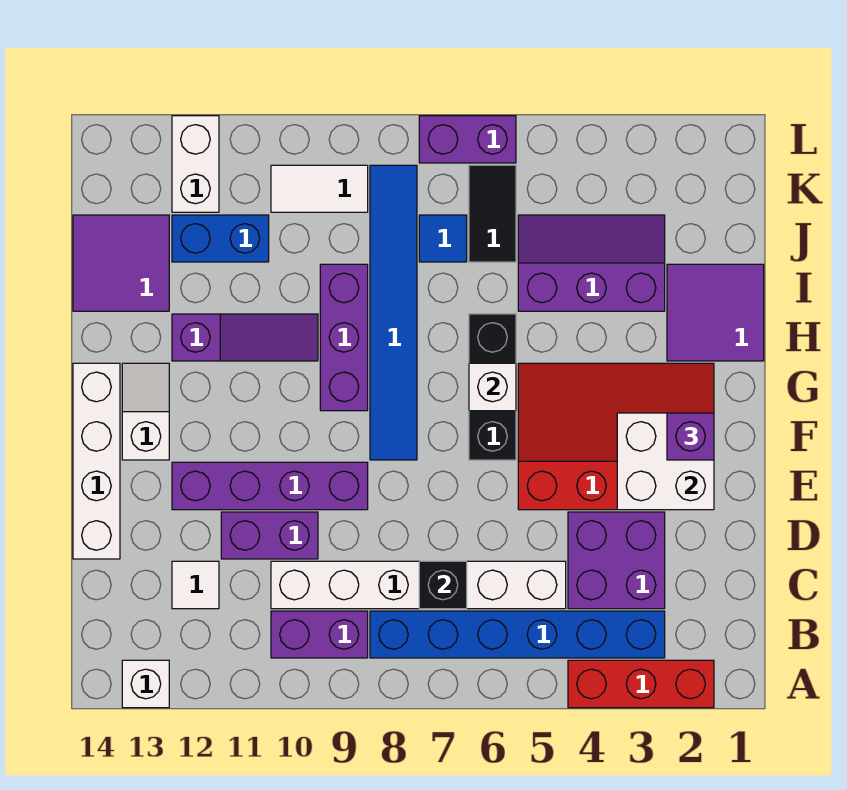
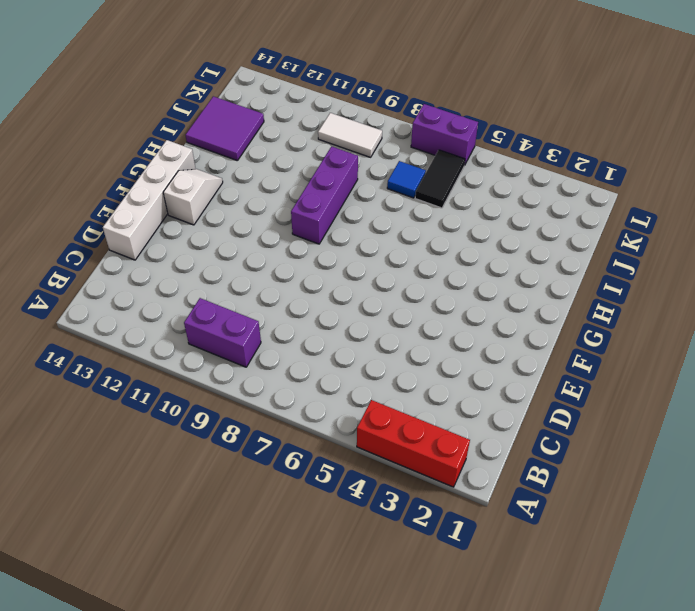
none -> white 1x1 brick [122,660,169,708]
none -> blue 1x6 brick [370,611,665,658]
none -> purple 2x2 brick [568,512,665,609]

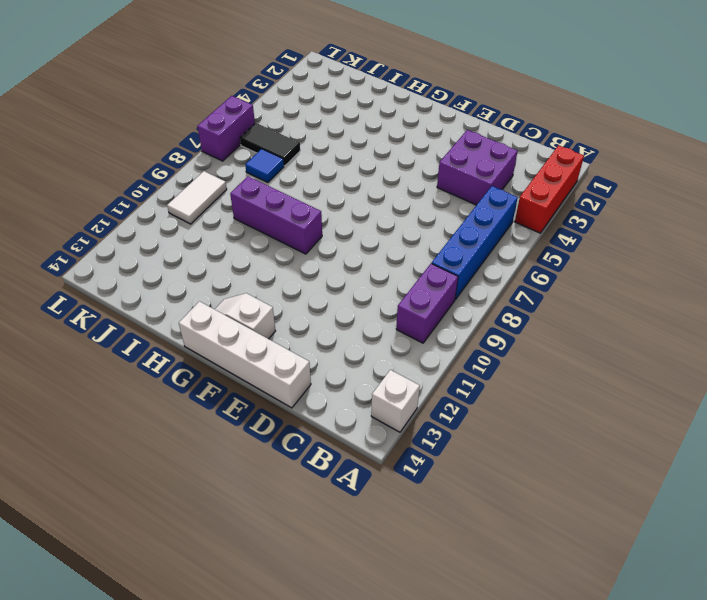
blue 1x4 brick [432,186,518,300] -> blue 1x6 brick [370,611,665,658]
none -> white 1x6 brick [271,561,566,609]
none -> white 1x1 tile [172,561,219,609]
none -> purple 1x2 brick [221,512,318,559]

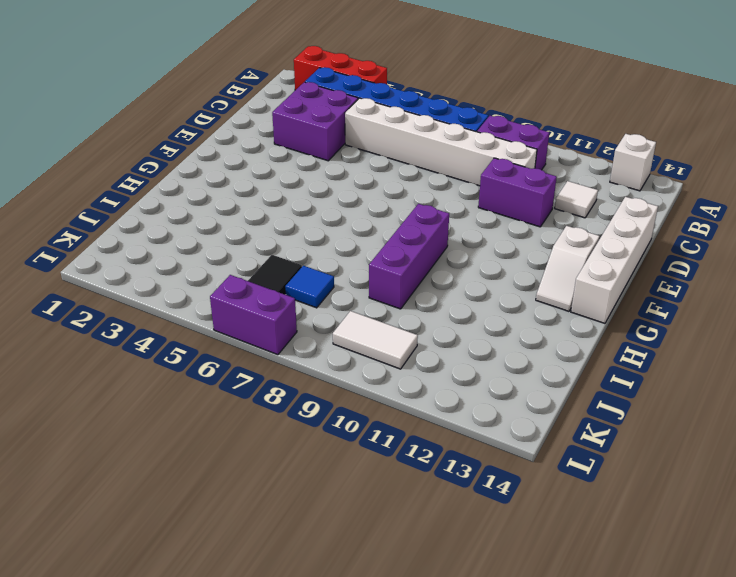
none -> red 3x4 slope [518,363,714,510]
none -> purple 1x4 brick [172,462,368,510]
none -> black 1x3 brick [469,314,516,460]

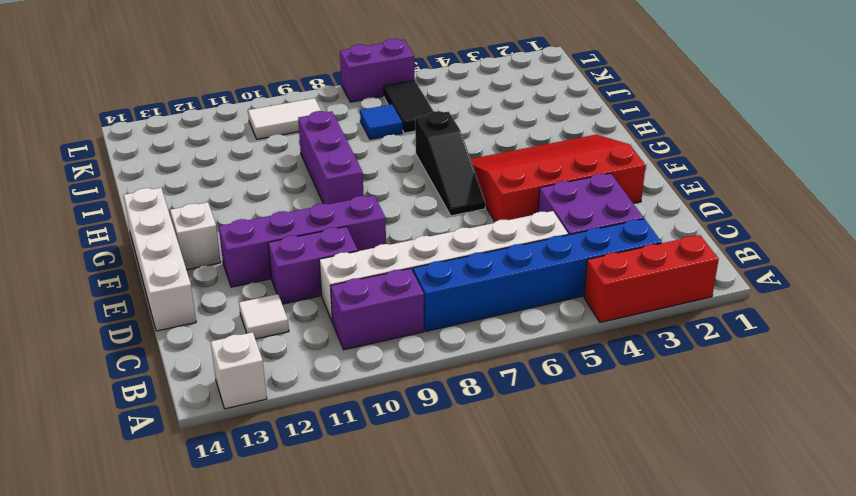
black 1x3 slope [415,111,485,216] -> black 1x3 brick [469,314,516,460]
none -> blue 1x6 tile [370,165,417,460]
none -> purple 2x2 tile [667,264,764,361]
none -> purple 1x3 slope [172,314,318,361]

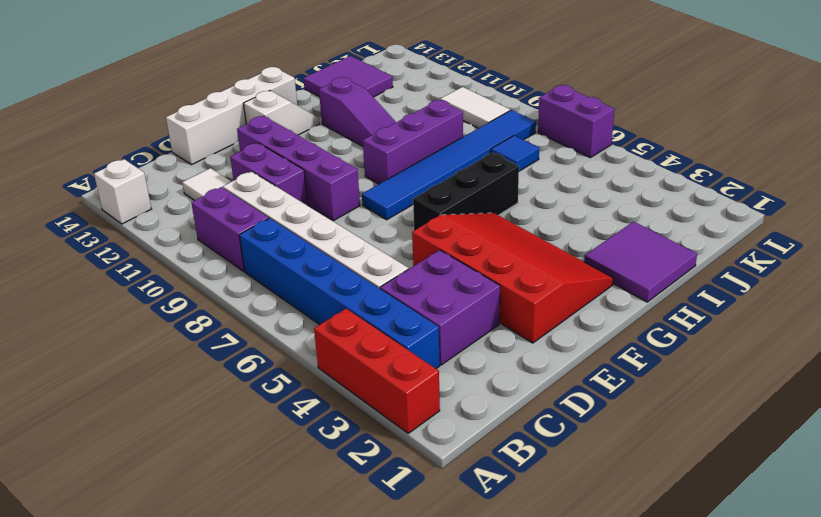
none -> purple 2x3 slope [518,215,665,311]
none -> black 1x2 tile [469,165,516,262]
none -> blue 1x2 brick [172,215,269,262]

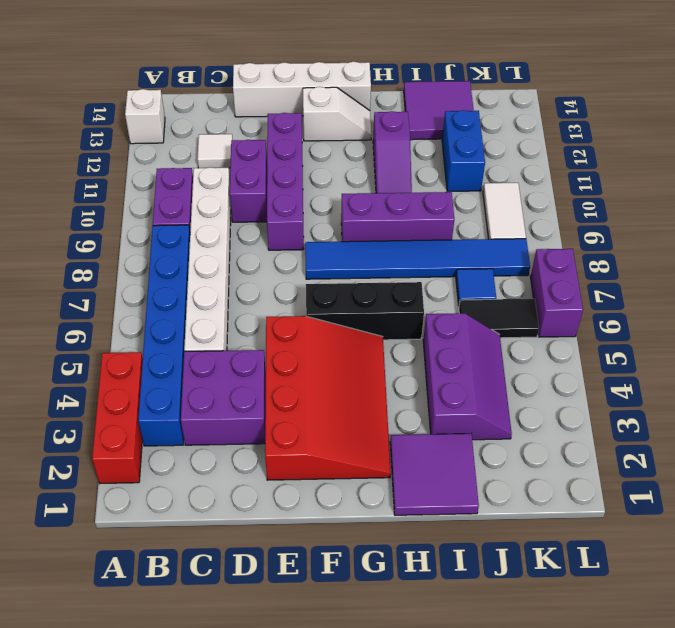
none -> white 1x2 brick [172,116,219,212]
none -> black 1x1 brick [419,561,467,609]
none -> white 2x2 brick [617,413,714,510]

